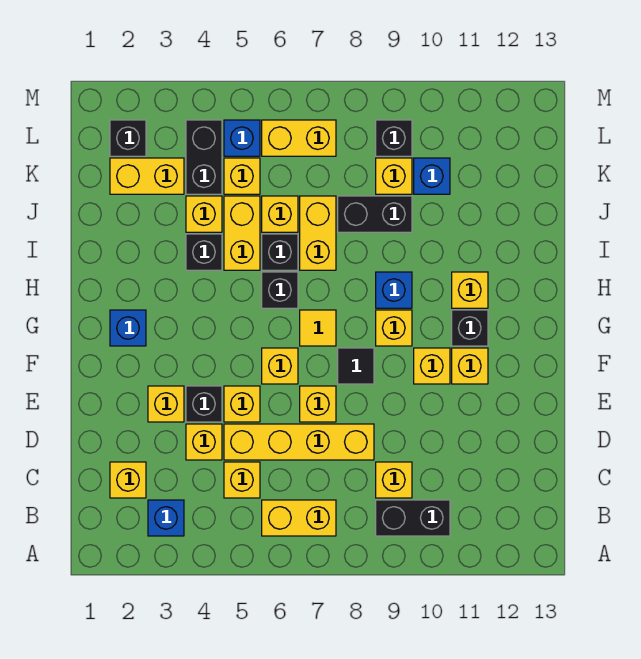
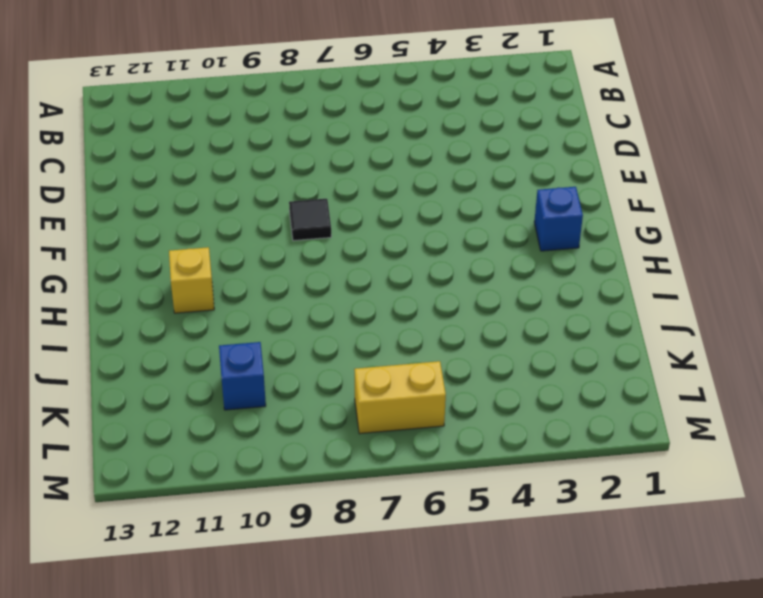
none -> blue 1x1 brick [148,500,184,536]
none -> yellow 1x2 brick [262,500,336,536]
none -> black 1x2 brick [376,500,450,536]
none -> yellow 1x1 brick [110,462,146,498]

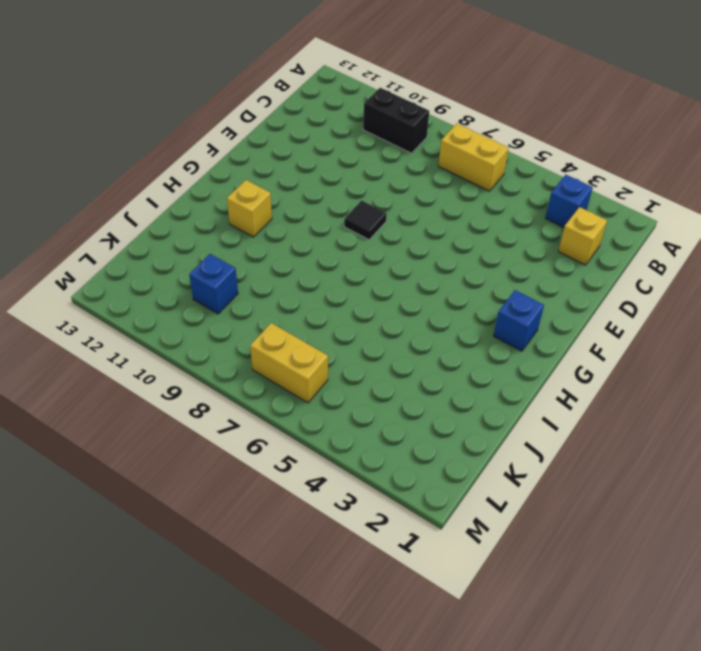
none -> yellow 1x1 brick [224,462,260,498]
none -> yellow 1x1 brick [376,462,412,498]
none -> yellow 1x1 brick [186,424,222,460]
none -> yellow 1x4 brick [224,424,374,460]

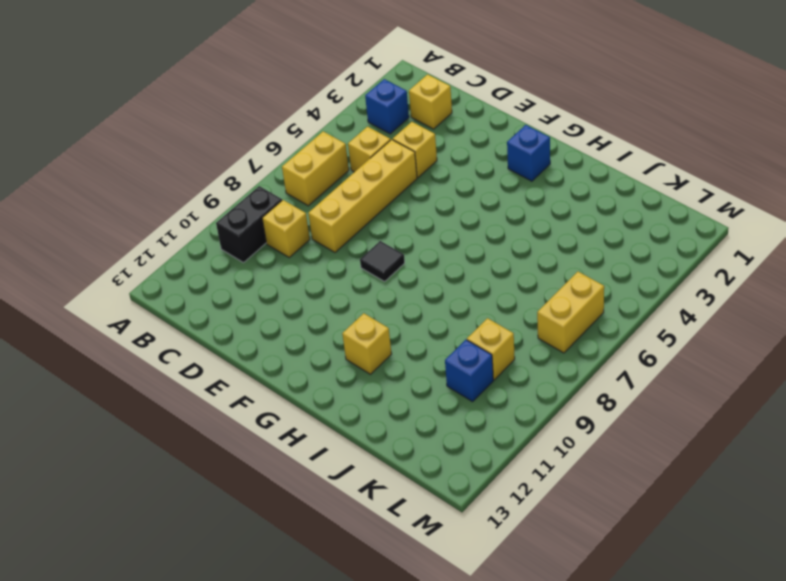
none -> yellow 1x1 brick [148,386,184,422]
none -> black 1x1 brick [186,386,222,422]
none -> yellow 1x1 brick [224,386,260,422]
none -> yellow 1x1 brick [300,386,336,422]

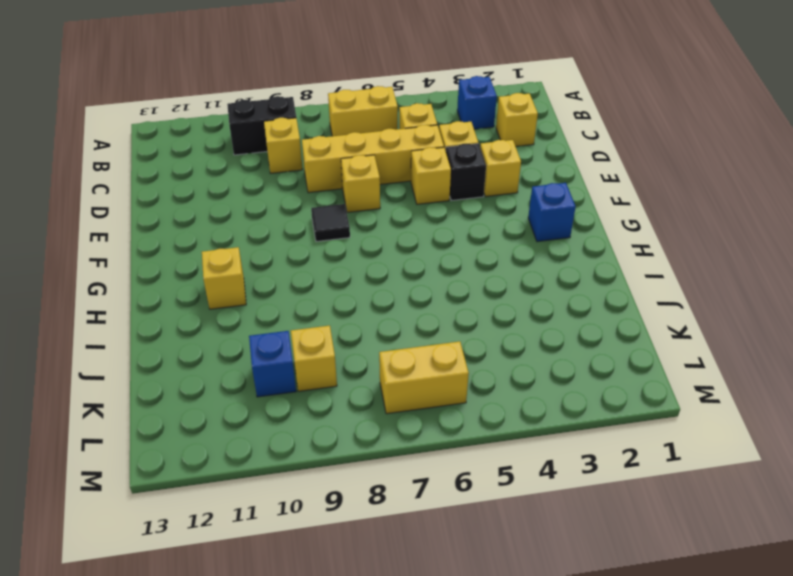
none -> yellow 1x1 brick [262,348,298,384]
none -> yellow 1x1 brick [414,348,450,384]
none -> yellow 1x1 brick [452,348,488,384]
none -> yellow 1x1 tile [300,310,336,346]

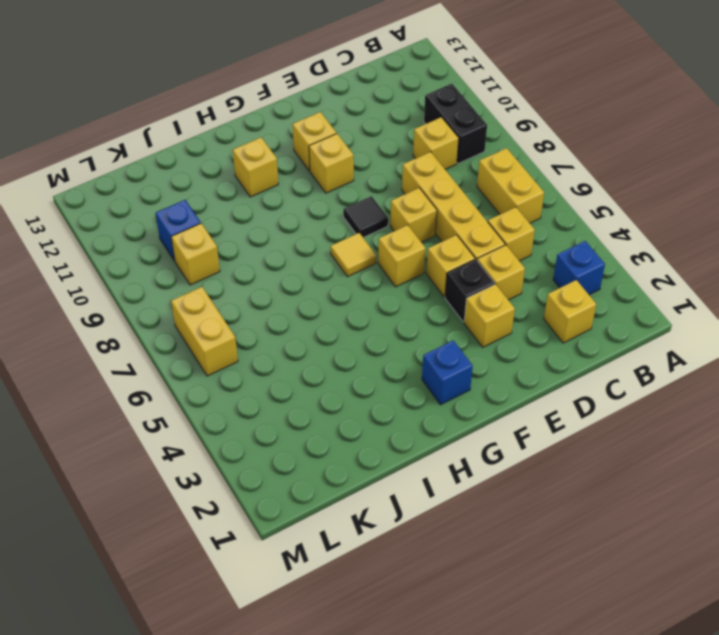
none -> yellow 1x1 brick [376,310,412,346]
none -> black 1x1 brick [452,310,488,346]
none -> black 1x1 brick [262,272,298,308]
none -> blue 1x1 brick [376,272,412,308]

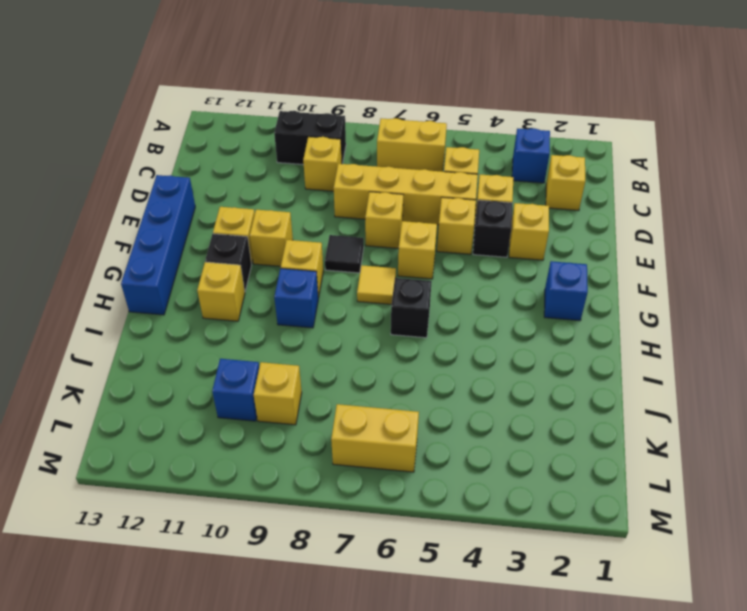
blue 1x4 brick [121,175,195,315] -> none
none -> black 1x1 brick [186,234,222,270]
none -> yellow 1x2 brick [224,196,260,270]
none -> black 1x1 brick [262,234,298,270]
none -> yellow 1x2 brick [300,196,336,270]

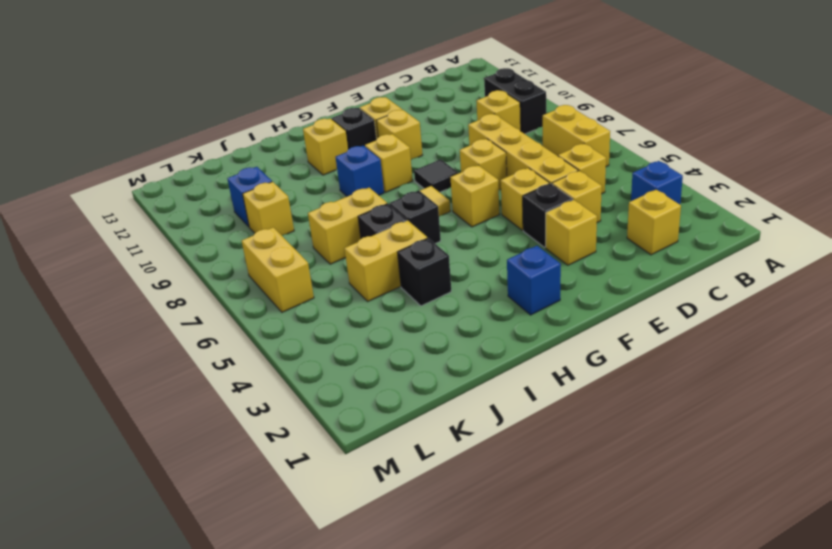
none -> yellow 1x1 brick [186,196,222,232]
none -> yellow 1x1 brick [262,196,298,232]
none -> black 1x2 brick [338,196,412,232]
none -> yellow 1x2 brick [110,158,184,194]

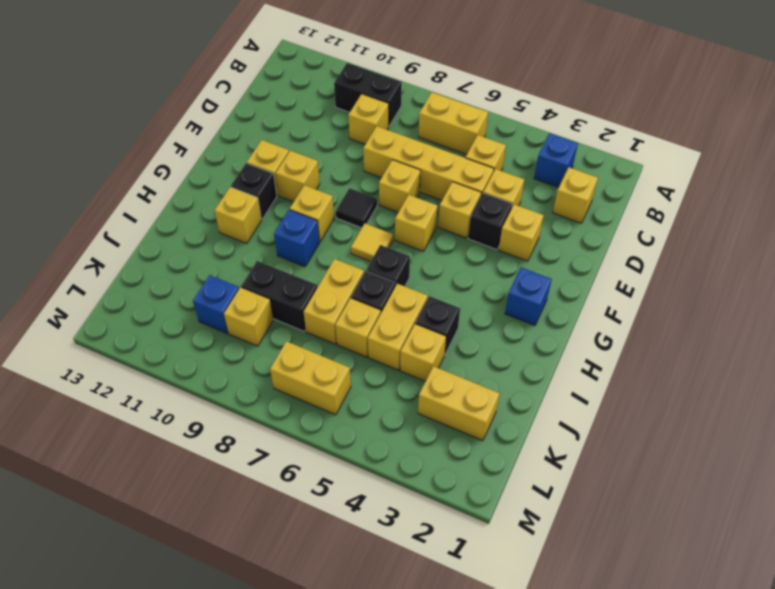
none -> black 1x2 brick [186,120,222,194]
none -> yellow 1x1 brick [224,158,260,194]
none -> black 1x1 brick [110,120,146,156]
none -> blue 1x1 brick [224,120,260,156]

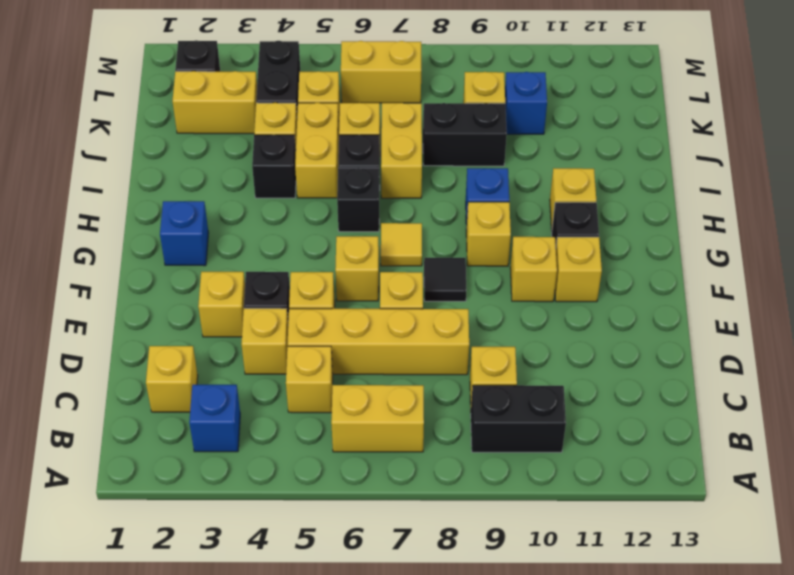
none -> blue 1x1 brick [224,120,260,156]
none -> black 1x1 brick [376,120,412,156]

